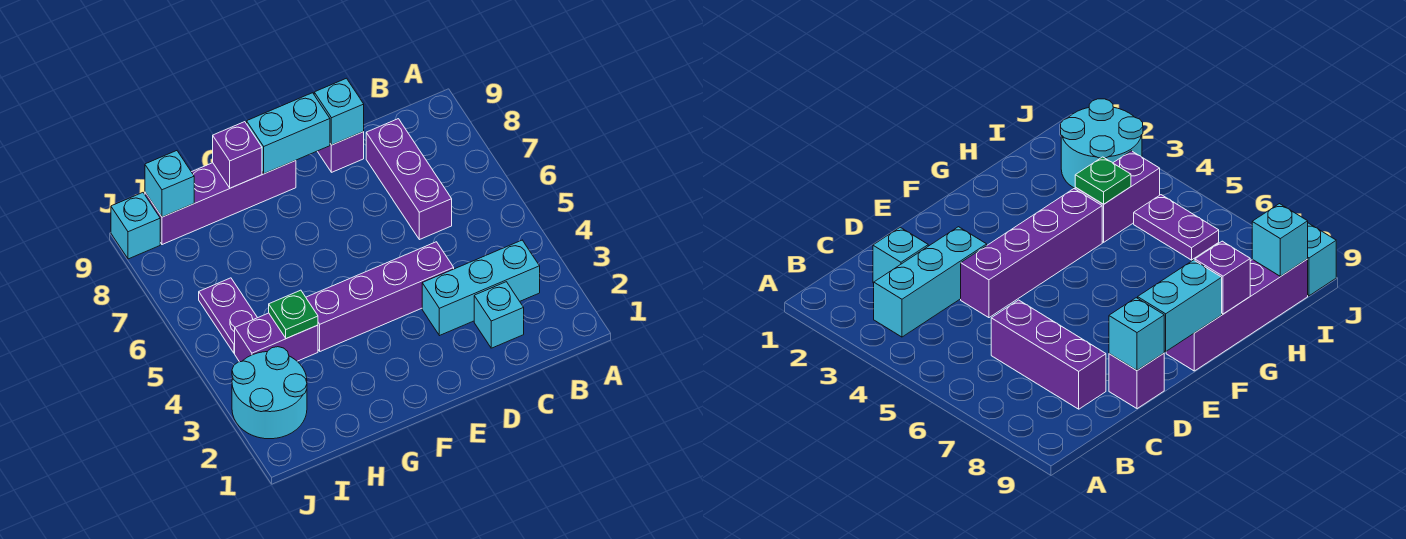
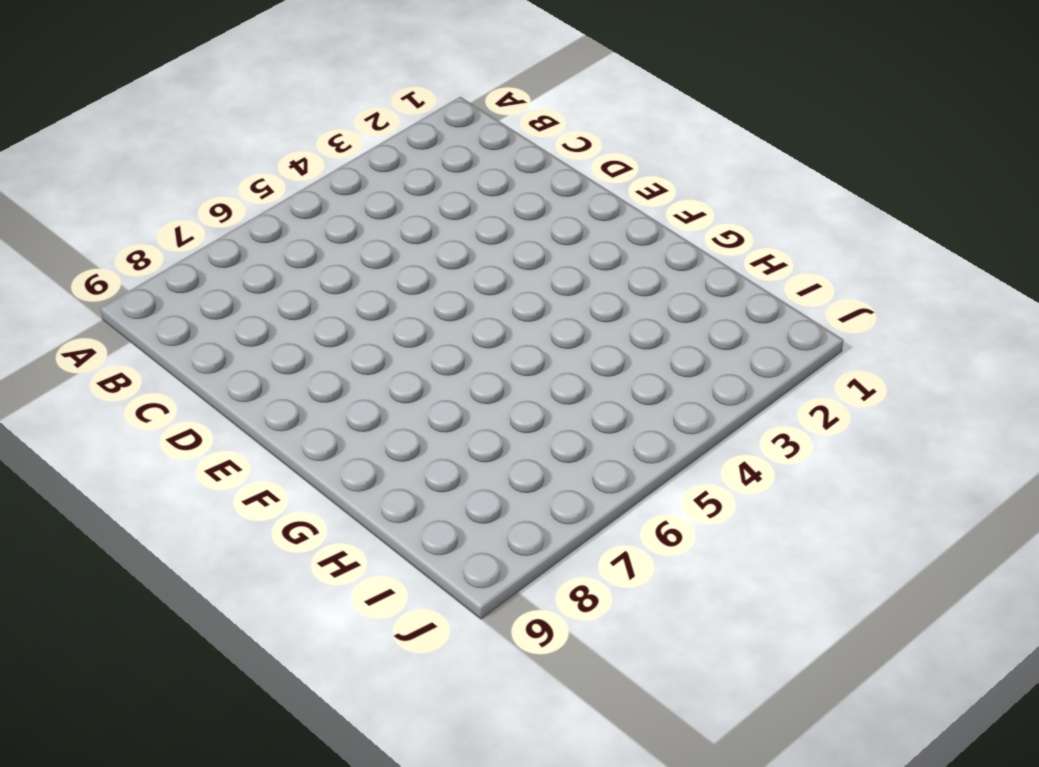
none -> cyan 1x3 brick [422,240,540,336]
none -> cyan 1x1 brick [474,282,524,348]
none -> purple 1x3 brick [366,119,452,240]

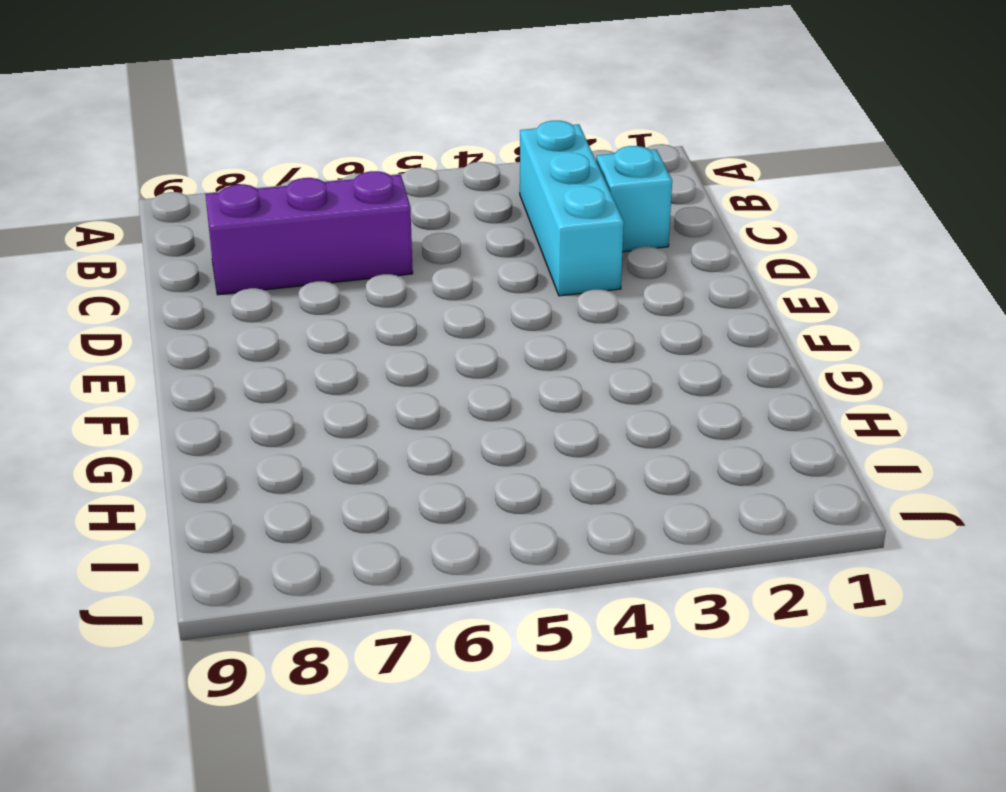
none -> purple 1x4 brick [306,242,454,351]
none -> purple 1x1 brick [317,132,364,172]
none -> purple 1x4 brick [145,161,296,245]

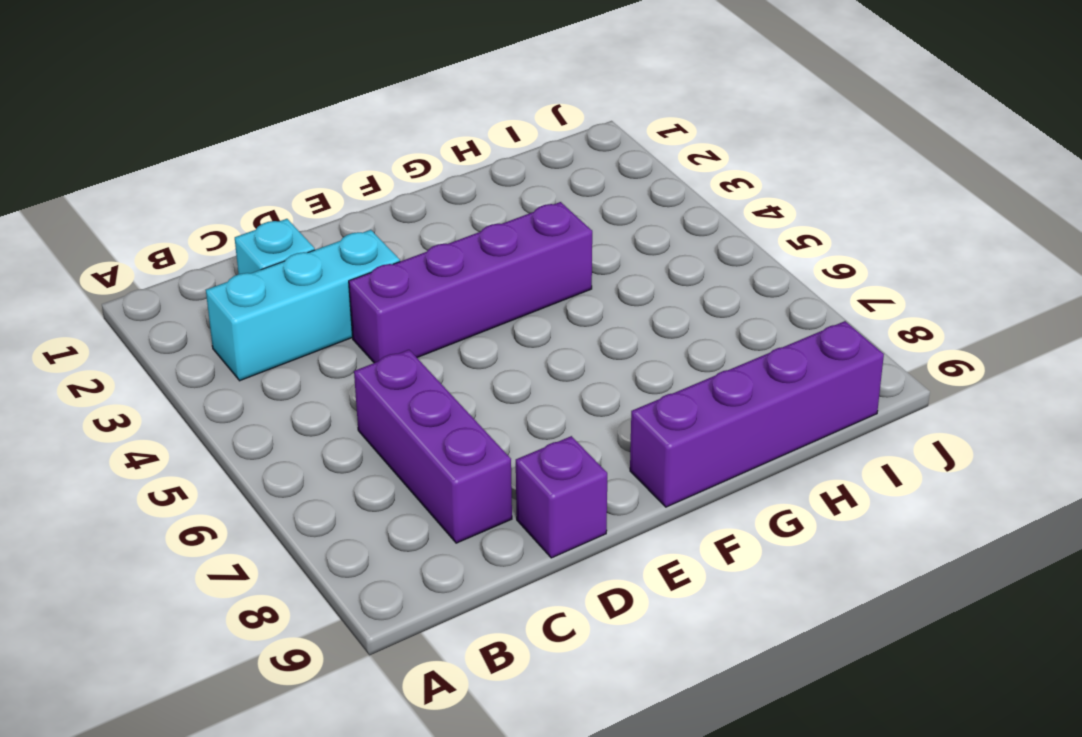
none -> purple 1x2 brick [235,313,318,362]
none -> cyan 2x2 round brick [232,347,307,439]
none -> purple 1x2 plate [199,278,257,353]

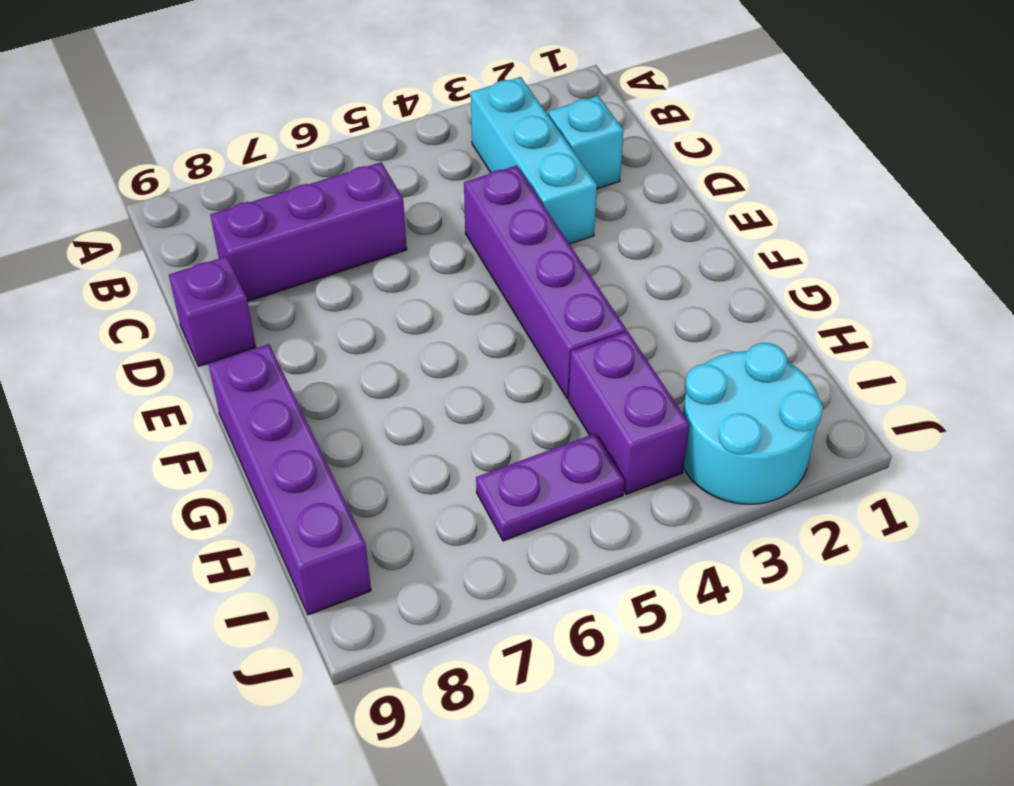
none -> cyan 1x1 brick [111,193,160,259]
none -> cyan 1x1 brick [314,78,364,145]
none -> cyan 1x2 brick [247,93,330,174]

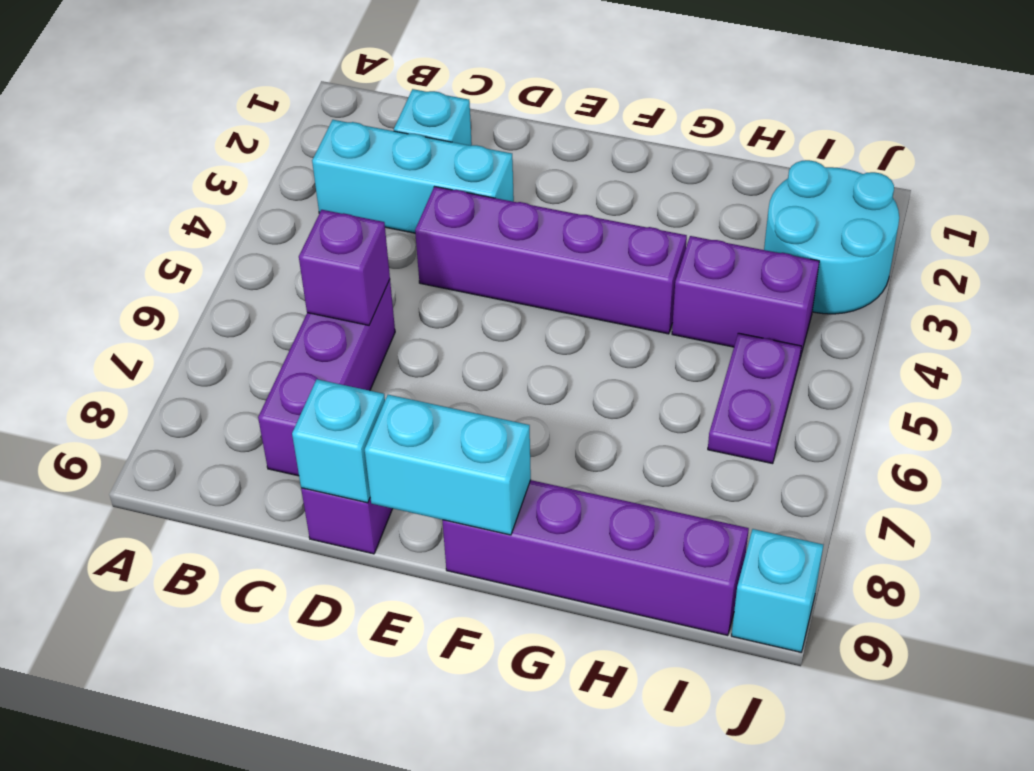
purple 1x1 brick [299,210,390,325] -> purple 1x1 brick moved to [213,122,262,188]
none -> green 1x1 plate [269,290,318,339]
none -> cyan 1x1 brick [145,151,194,217]

